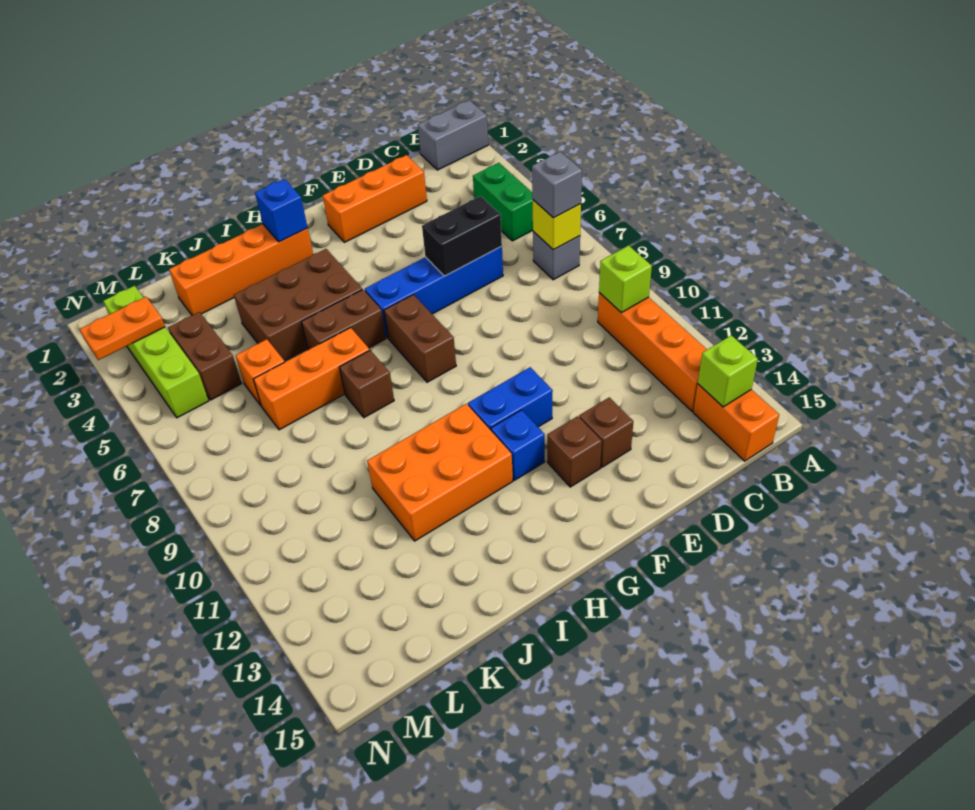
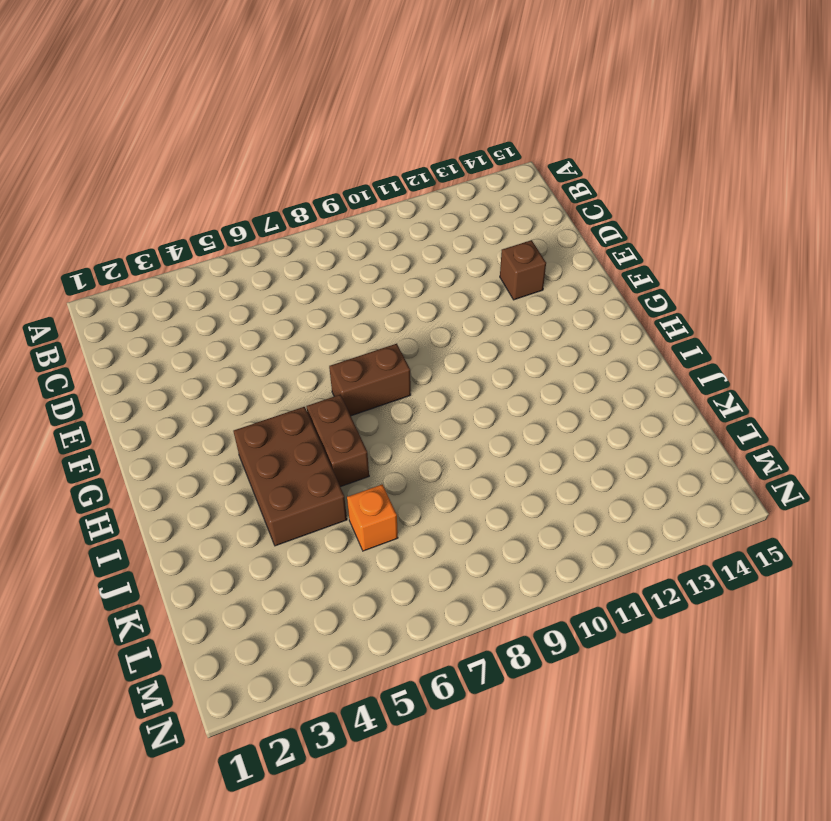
none -> grey 1x2 brick [418,100,488,170]
none -> green 1x2 brick [473,163,533,241]
none -> grey 1x1 brick [533,232,580,280]

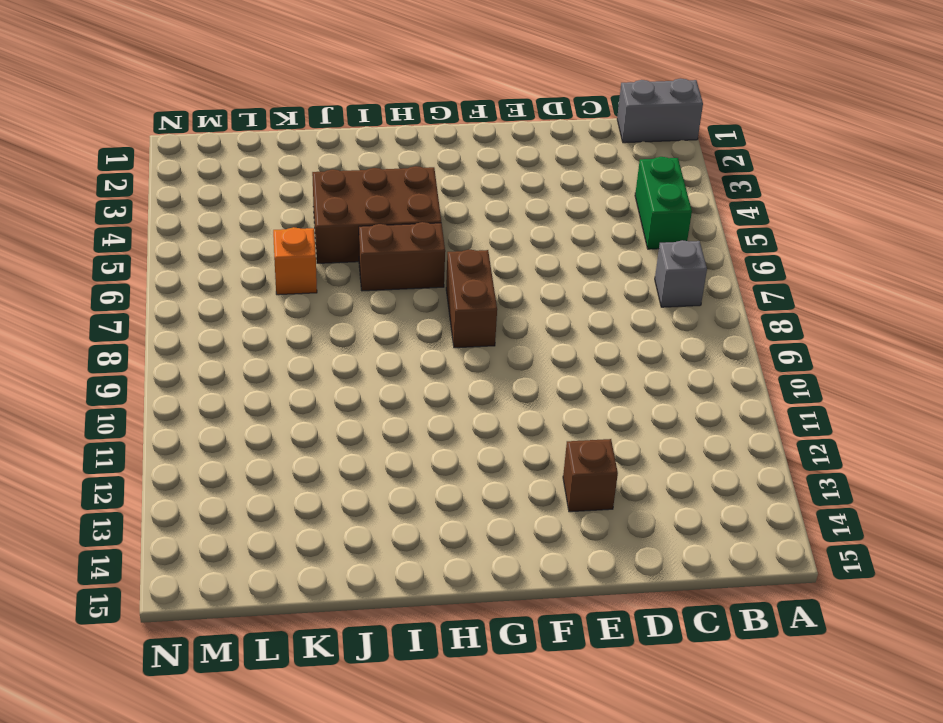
none -> orange 1x4 brick [598,293,707,411]
none -> orange 1x2 brick [693,384,779,461]
none -> orange 1x3 brick [323,155,427,242]

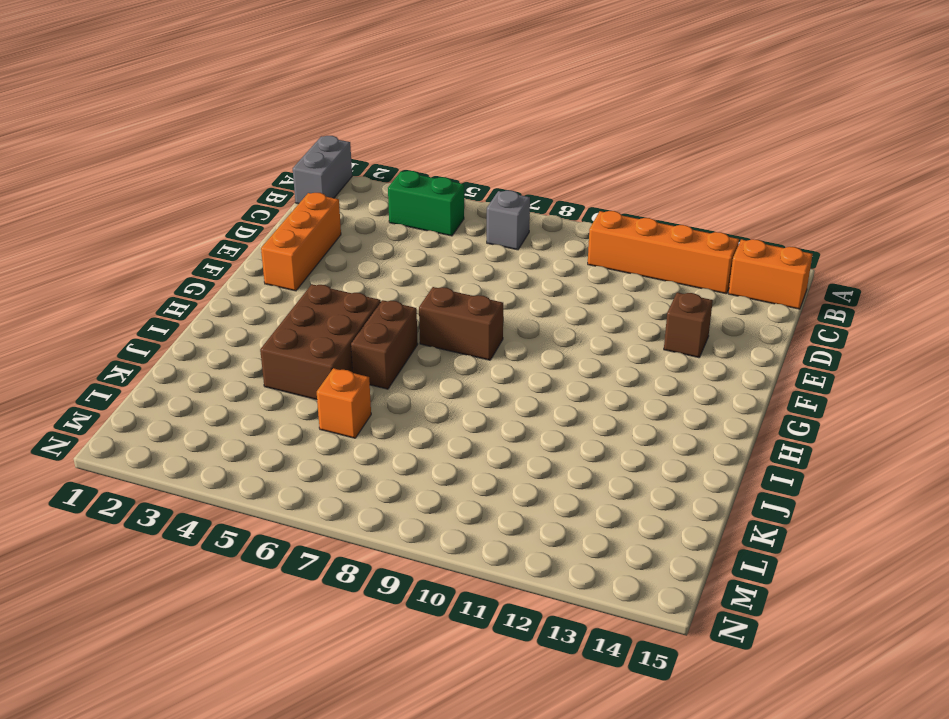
none -> blue 1x4 brick [365,246,503,338]
none -> blue 1x2 brick [468,367,553,430]
none -> brown 1x1 brick [547,416,602,487]

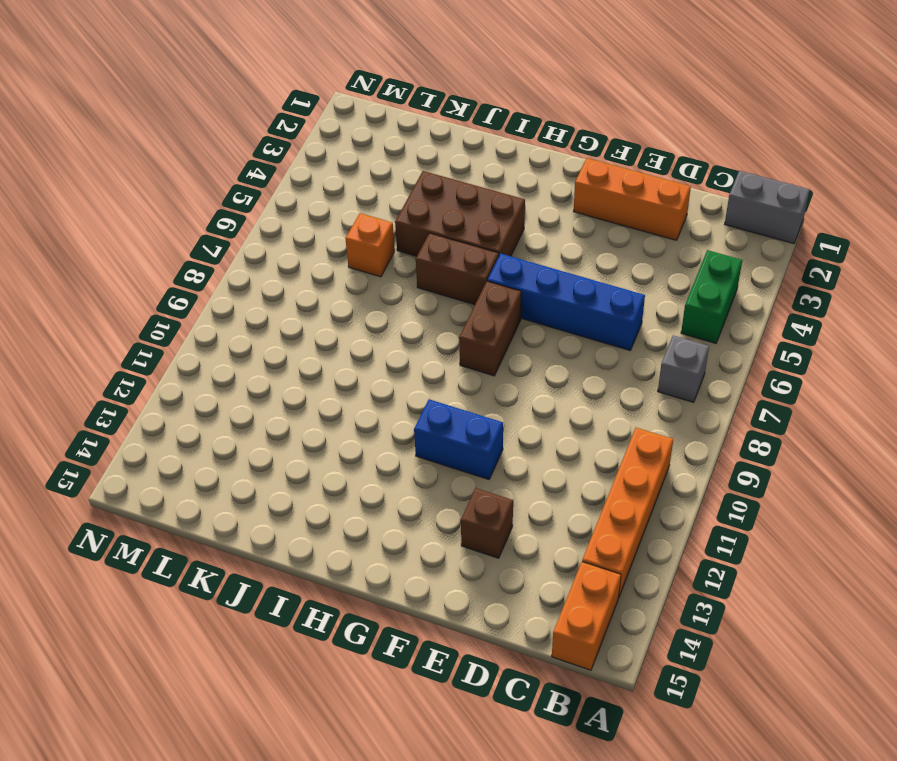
none -> brown 1x1 brick [547,416,602,487]
none -> blue 1x1 brick [491,410,545,480]
none -> orange 1x4 brick [169,224,313,315]

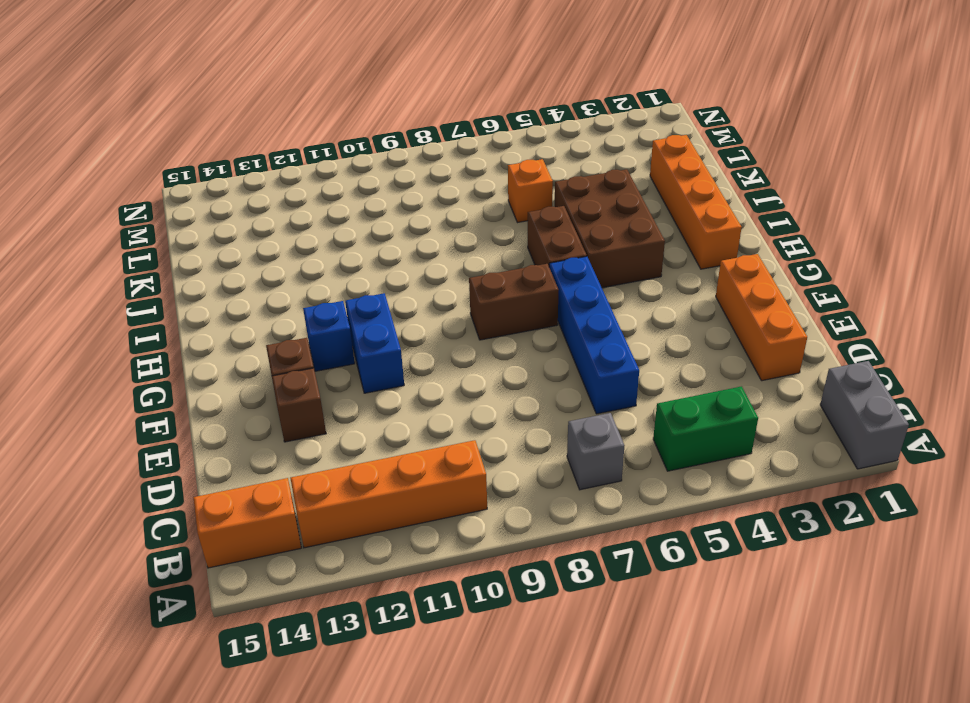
none -> orange 2x3 brick [367,404,513,541]
none -> orange 1x3 brick [254,328,370,430]
none -> brown 1x1 brick [339,350,394,418]

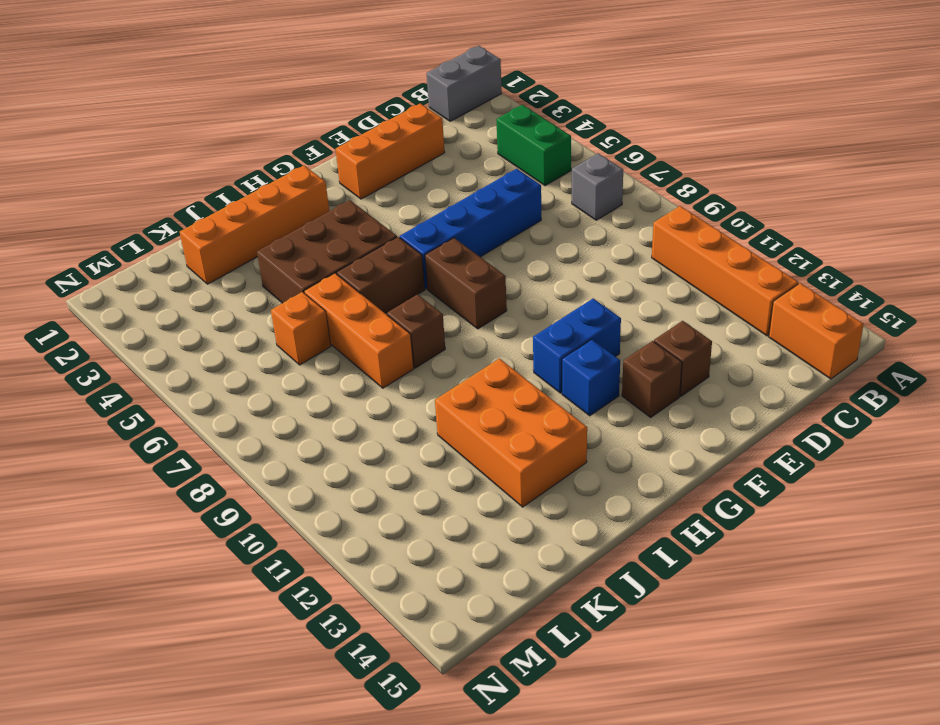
orange 2x3 brick [435,358,587,507] -> orange 2x3 brick turned to [367,404,513,541]
orange 1x3 brick [304,273,414,388] -> orange 1x3 brick turned to [254,328,370,430]
none -> brown 1x2 brick [168,312,242,400]
none -> lime 1x4 brick [103,286,209,418]
none -> yellow 1x1 brick [533,200,581,250]

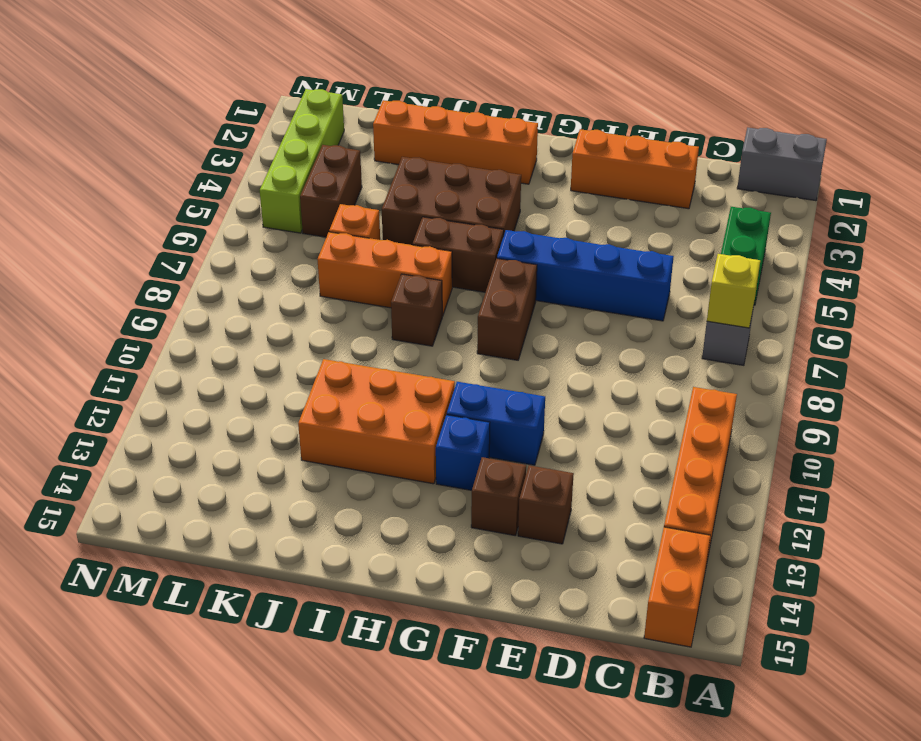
none -> lime 1x1 brick [599,245,652,313]
none -> lime 1x1 brick [698,335,758,407]
none -> black 1x2 brick [422,196,502,276]

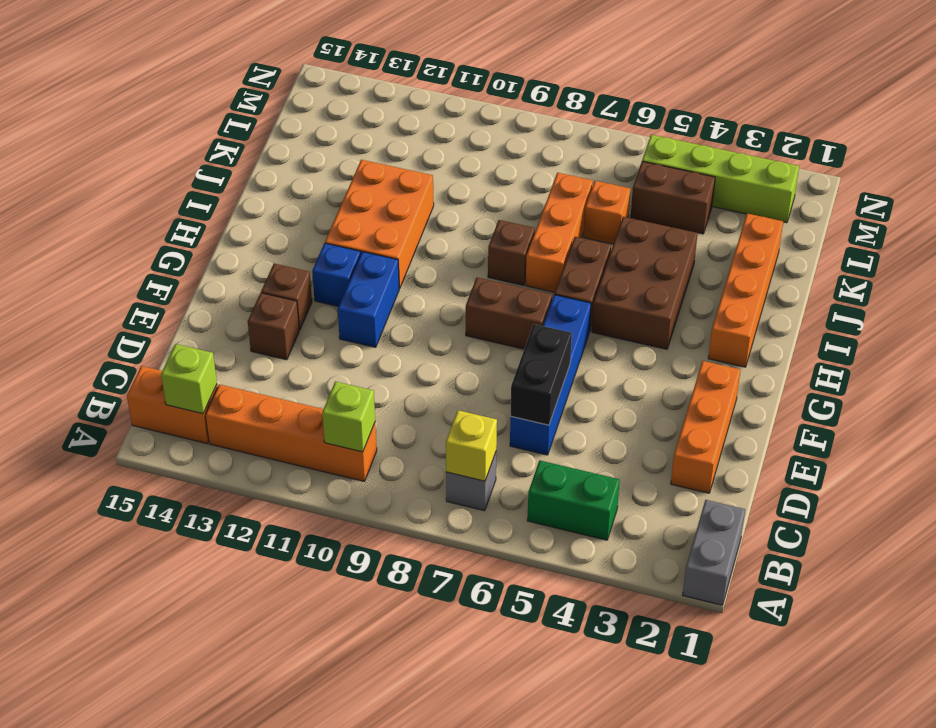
none -> blue 1x1 brick [255,179,308,242]
none -> orange 1x2 plate [80,297,165,360]
none -> grey 1x1 brick [532,152,582,218]

